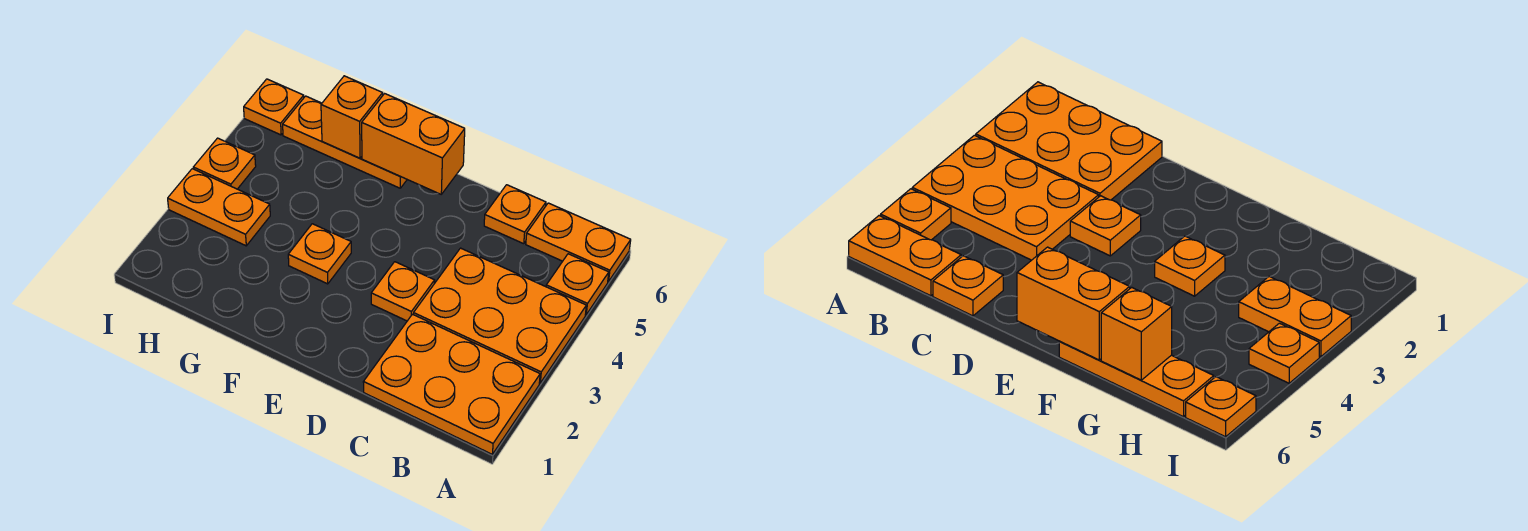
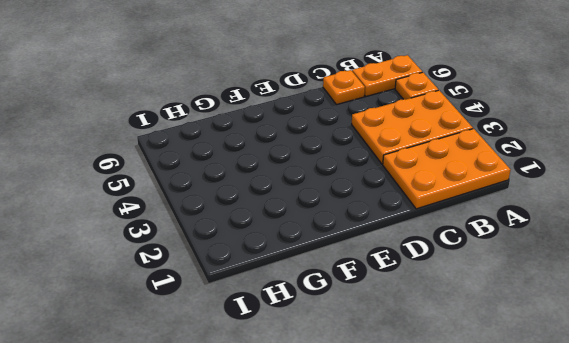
none -> orange 1x1 plate [371,262,435,321]
none -> orange 1x1 plate [288,224,351,284]
none -> orange 1x3 plate [283,96,407,188]

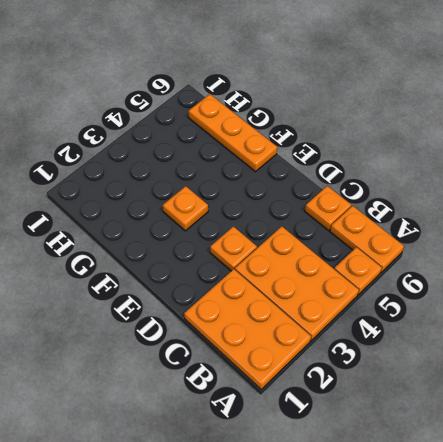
none -> orange 1x2 plate [168,169,270,246]
none -> orange 1x1 plate [193,138,256,189]
none -> orange 1x1 plate [244,79,304,135]

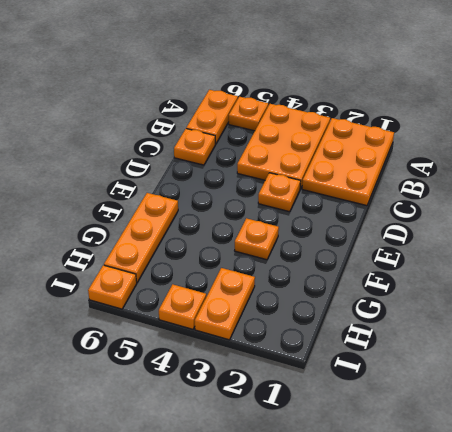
none -> orange 1x2 brick [362,94,465,194]
none -> orange 1x1 brick [321,76,383,158]

